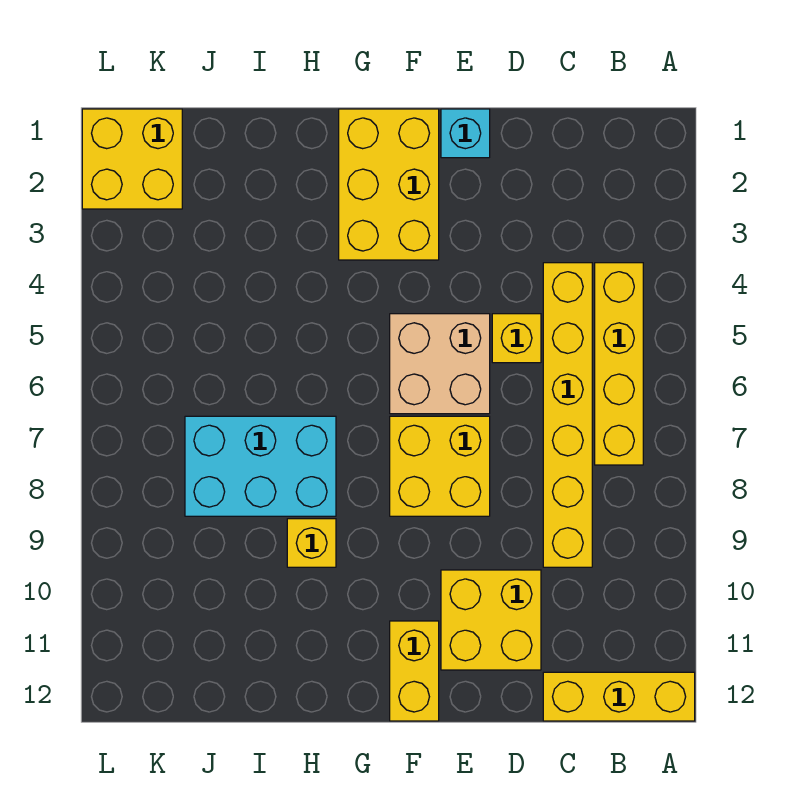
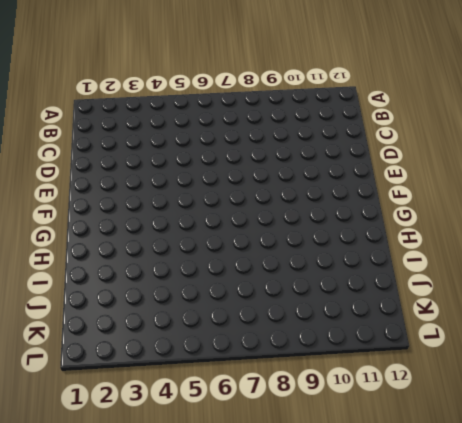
none -> yellow 1x3 brick [543,672,695,721]
none -> yellow 1x4 brick [595,263,643,465]
none -> yellow 1x6 brick [543,263,592,567]

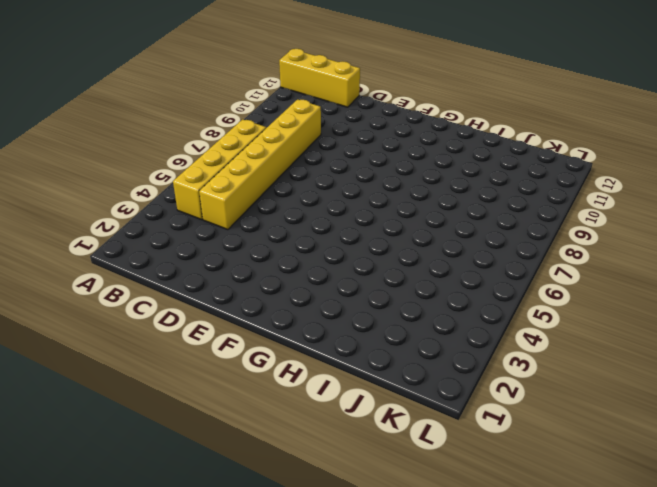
none -> yellow 1x1 brick [492,314,541,363]
none -> yellow 2x2 brick [441,570,541,670]
none -> cyan 1x1 brick [441,109,490,158]

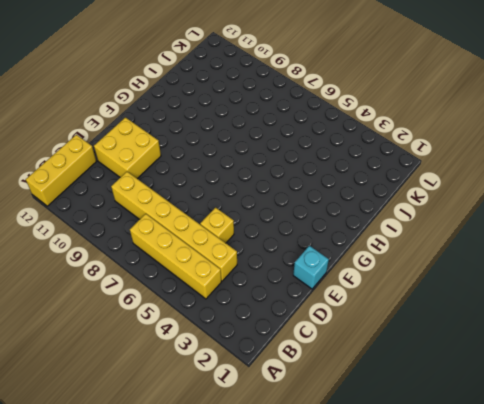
none -> tan 2x2 brick [390,314,490,414]
none -> yellow 2x2 brick [390,416,490,516]
none -> yellow 2x3 brick [339,109,439,260]

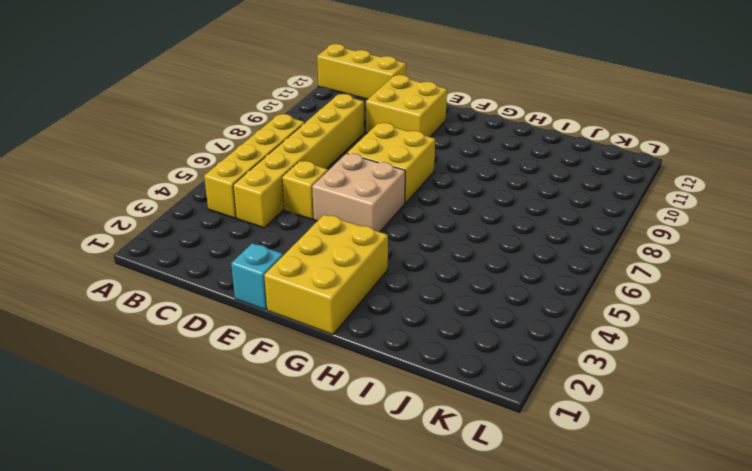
none -> yellow 1x2 brick [390,621,439,721]
none -> cyan 2x3 brick [185,416,336,516]
none -> yellow 1x1 brick [287,519,336,567]

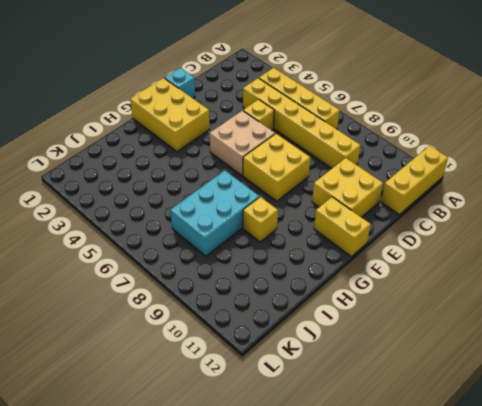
none -> yellow 2x2 brick [82,109,182,209]

